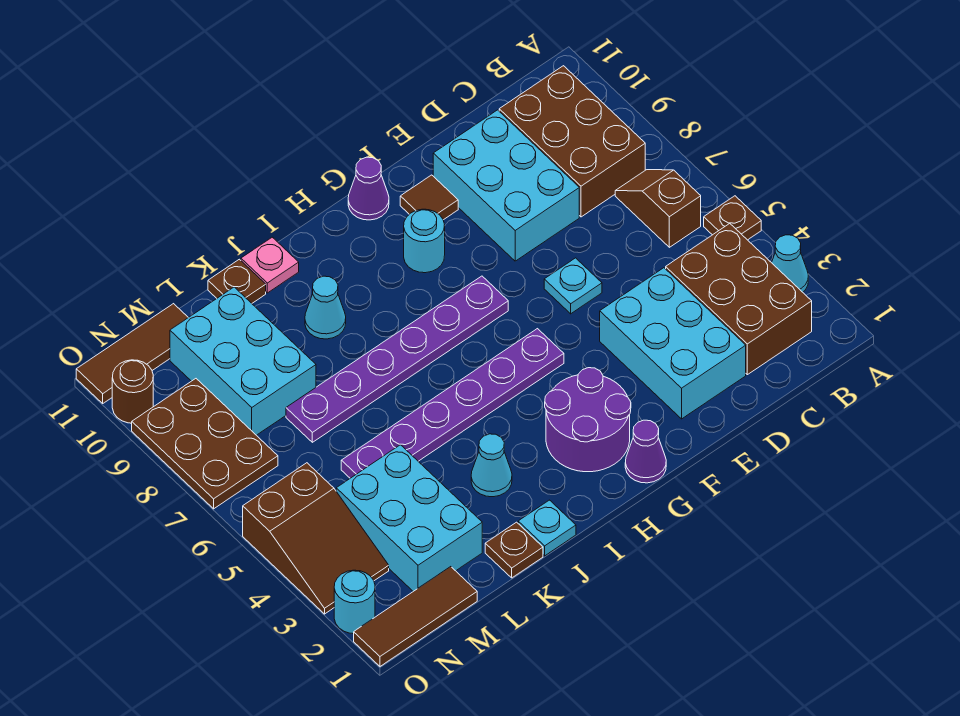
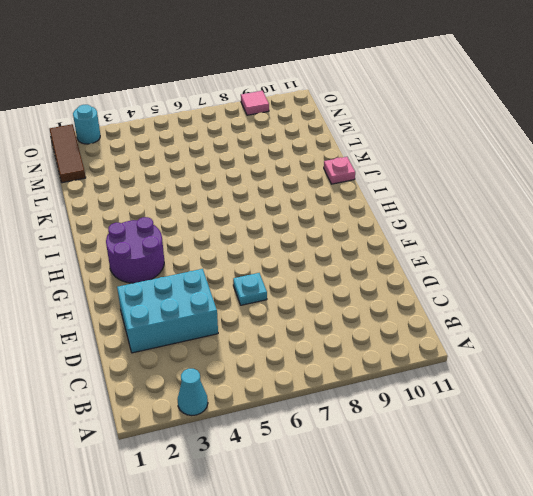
pink 1x1 tile [241,91,269,115] -> brown 2x3 plate [132,379,278,509]
none -> brown 1x1 plate [704,196,761,240]
none -> brown 2x3 brick [666,224,812,375]
none -> brown 1x2 slope [615,170,701,247]

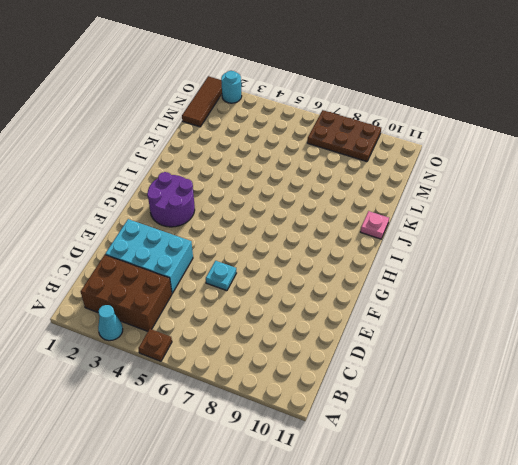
none -> brown 1x2 slope [615,170,701,247]
none -> brown 2x3 brick [499,66,645,217]
none -> cyan 2x3 brick [433,110,579,261]

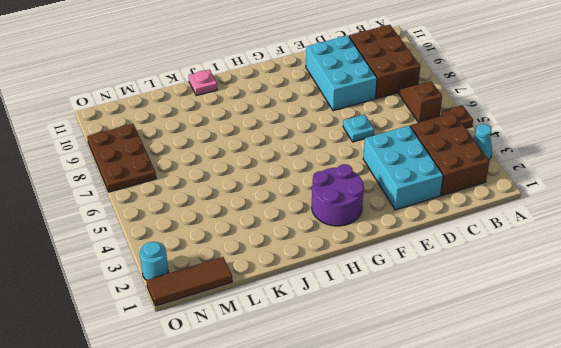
none -> brown 1x1 tile [400,175,458,220]
none -> purple 1x1 cone [625,420,666,483]
none -> purple 1x6 plate [341,329,564,478]

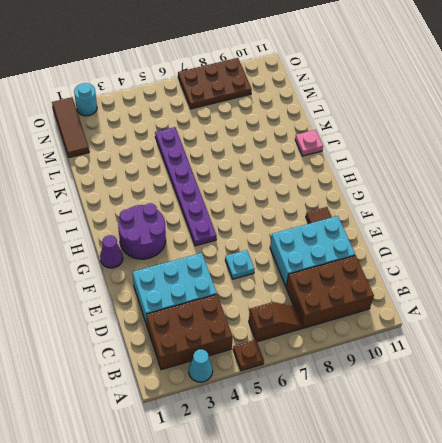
none -> purple 1x6 plate [286,276,508,442]
none -> cyan 1x1 round brick [404,209,445,273]
none -> purple 1x1 cone [348,157,389,220]

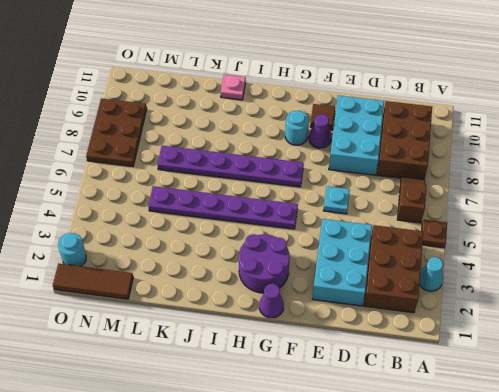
purple 1x1 cone [309,114,331,148] -> purple 1x1 cone moved to [348,157,389,220]
none -> cyan 1x1 plate [518,500,576,556]
none -> cyan 1x1 cone [471,434,512,497]
none -> cyan 1x1 cone [305,276,346,339]

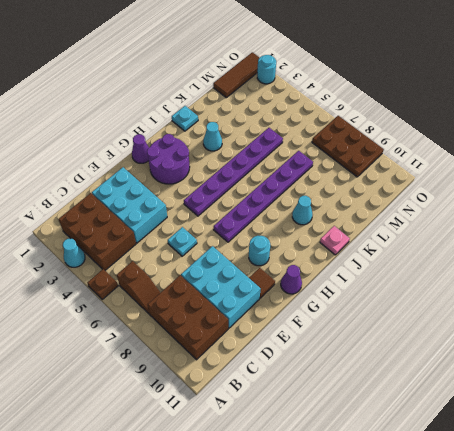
none -> brown 1x1 plate [485,522,543,578]
none -> brown 1x1 plate [208,259,266,303]
none -> cyan 2x3 brick [336,445,482,591]

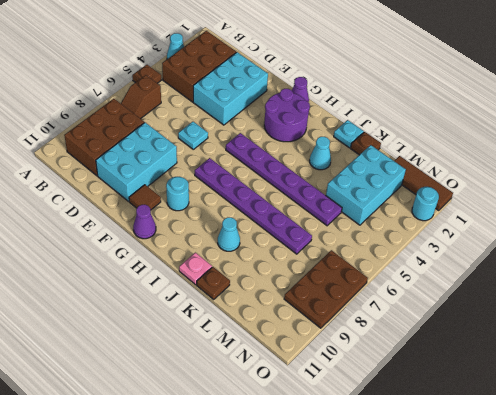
none -> cyan 2x3 brick [170,287,316,435]
none -> brown 1x3 tile [76,304,188,403]
none -> brown 2x3 slope [243,463,389,614]

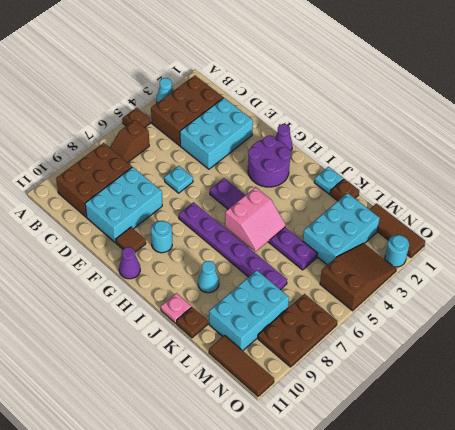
pink 2x2 slope [225,187,286,252] -> none
none -> cyan 1x1 cone [471,434,512,497]
none -> brown 1x1 round brick [112,360,153,423]

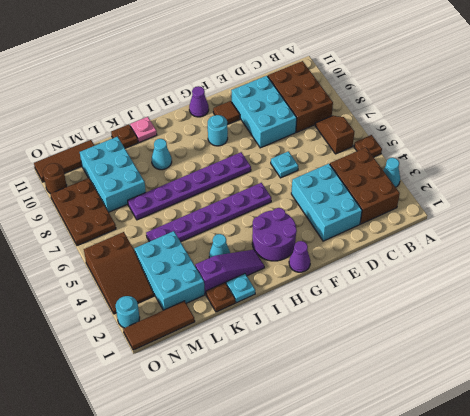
purple 1x3 slope [195,250,264,294] -> none

